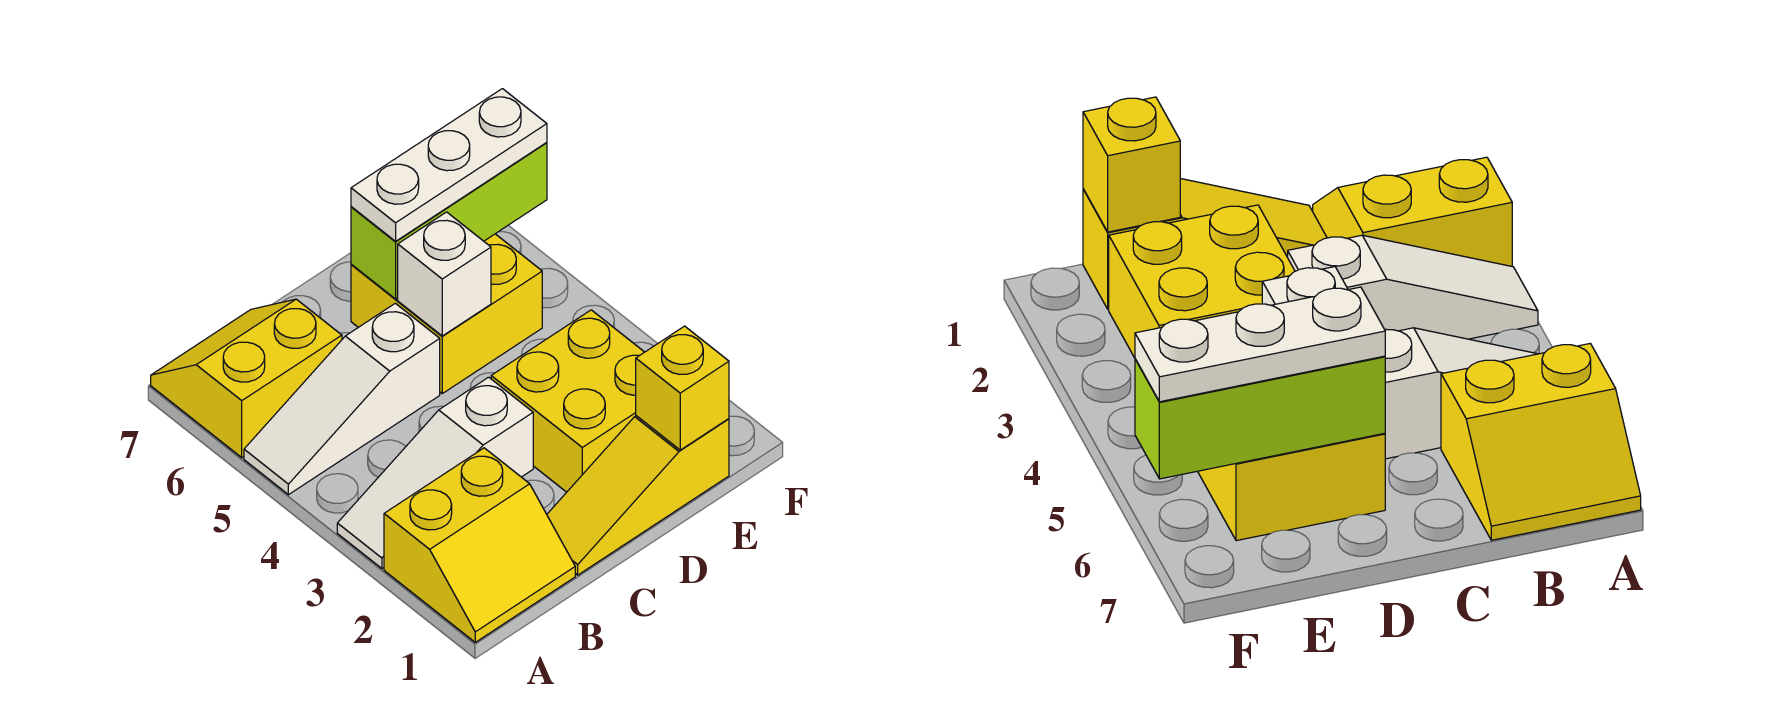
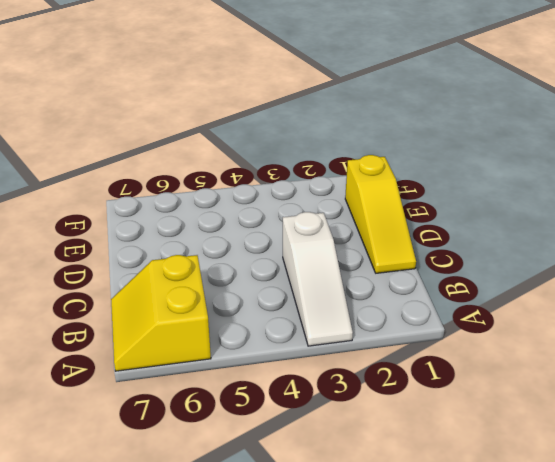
none -> yellow 2x2 slope [384,448,575,642]
none -> white 1x3 slope [244,303,440,495]

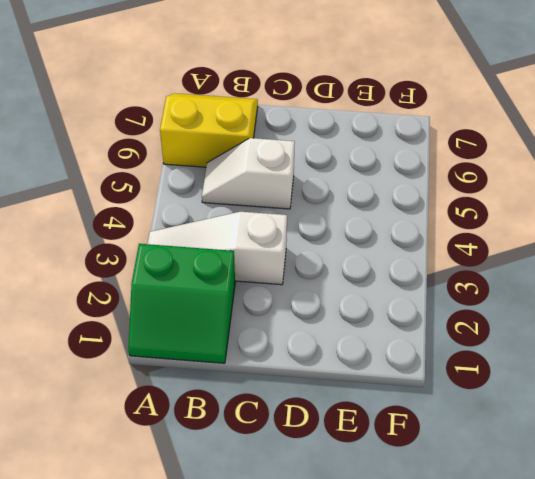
green 2x2 slope [128,244,235,363] -> yellow 2x2 slope [384,448,575,642]
white 1x2 slope [202,138,295,209] -> white 1x3 slope [244,303,440,495]
none -> yellow 1x3 slope [547,416,729,575]
none -> yellow 2x2 brick [491,310,644,492]

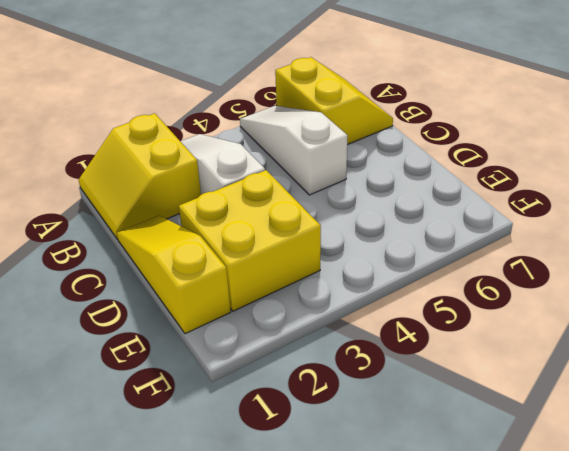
none -> yellow 2x2 brick [351,234,542,393]
none -> white 1x1 brick [398,212,491,336]

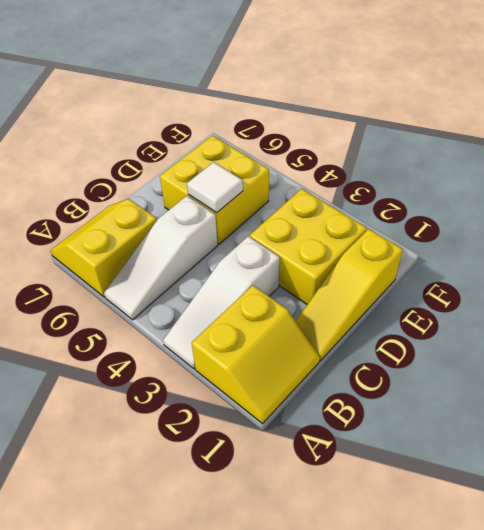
white 1x1 tile [187,162,243,213] -> white 1x1 brick [398,212,491,336]
none -> lime 1x3 brick [351,143,547,299]
none -> yellow 1x1 brick [636,326,729,450]

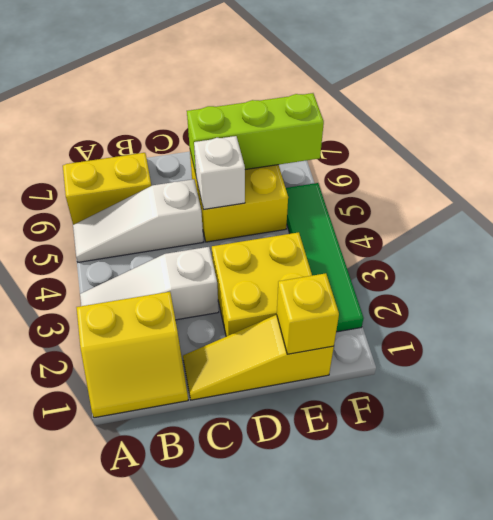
green 1x4 tile [286,183,364,332] -> none
none -> white 1x3 plate [351,89,547,241]

